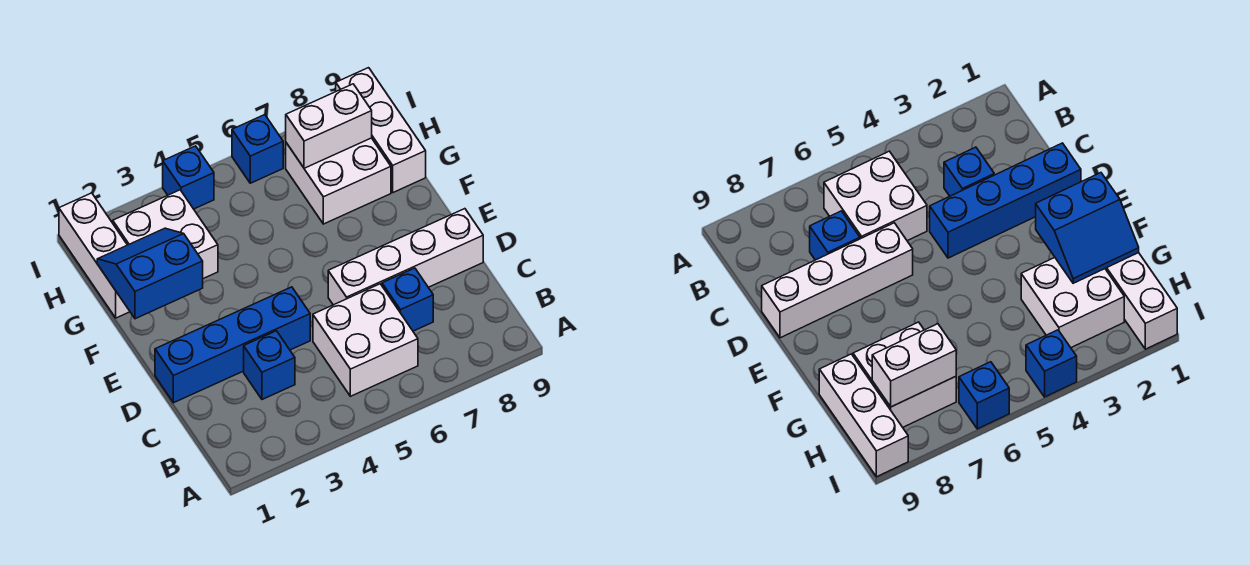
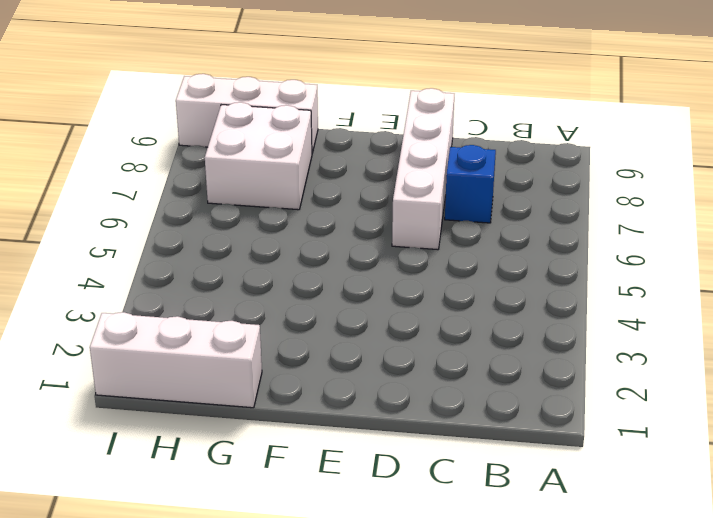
none -> white 2x2 brick [313,284,418,396]
none -> blue 1x1 brick [244,331,295,399]
none -> blue 1x4 brick [155,287,310,403]

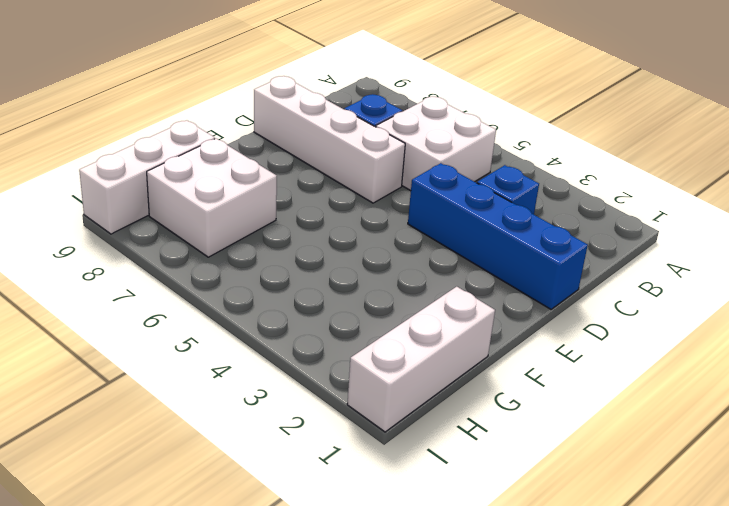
none -> white 2x2 brick [113,190,218,279]
none -> blue 1x1 brick [163,146,214,209]
none -> blue 1x1 brick [232,115,283,183]

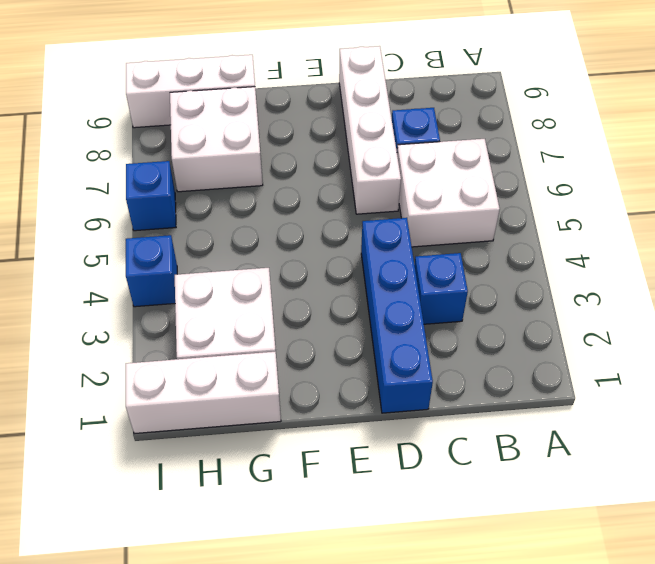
none -> blue 2x2 slope [97,228,203,319]
none -> white 1x2 brick [286,84,372,168]

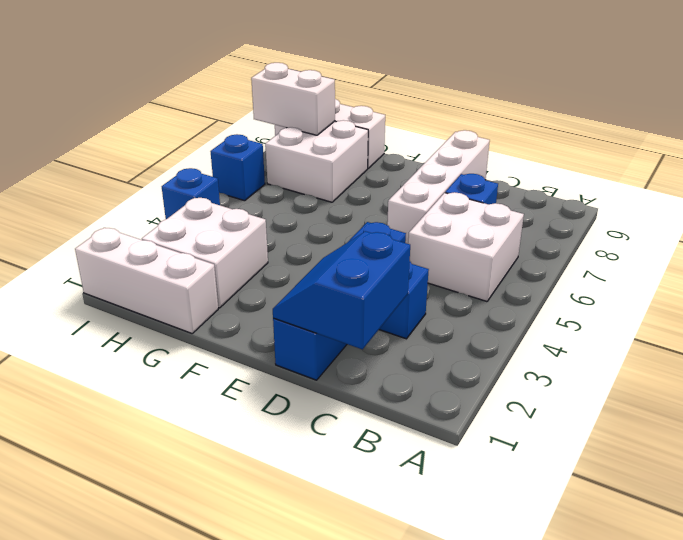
blue 2x2 slope [273,231,410,349] -> blue 2x2 slope moved to [97,228,203,319]
white 1x2 brick [251,63,335,135] -> white 1x2 brick turned to [286,84,372,168]

